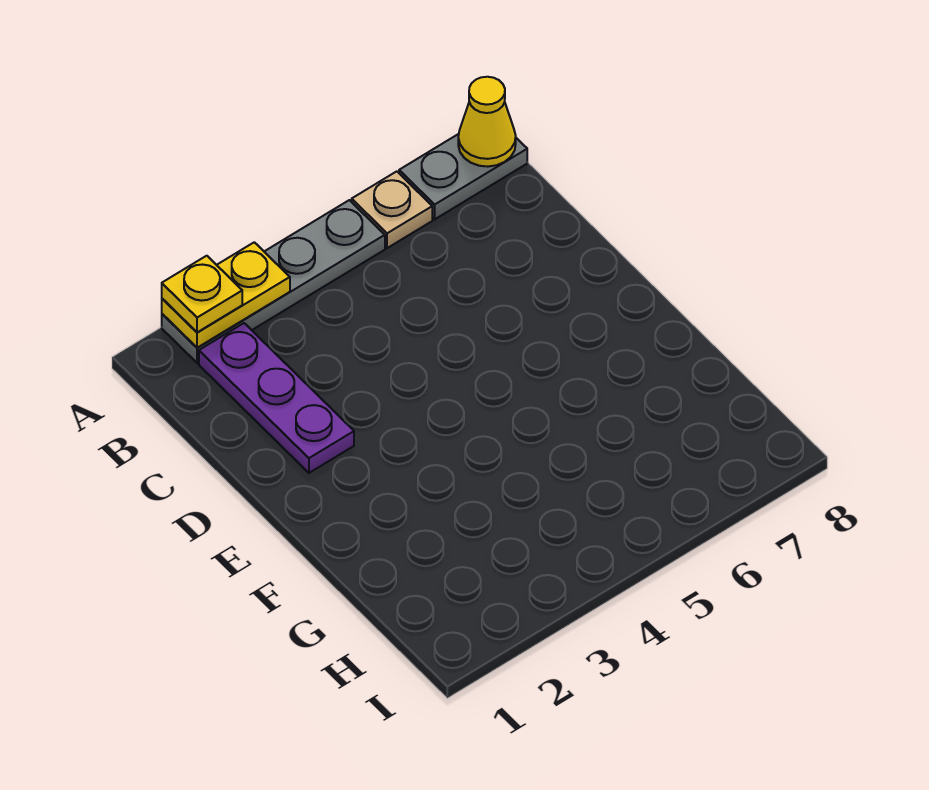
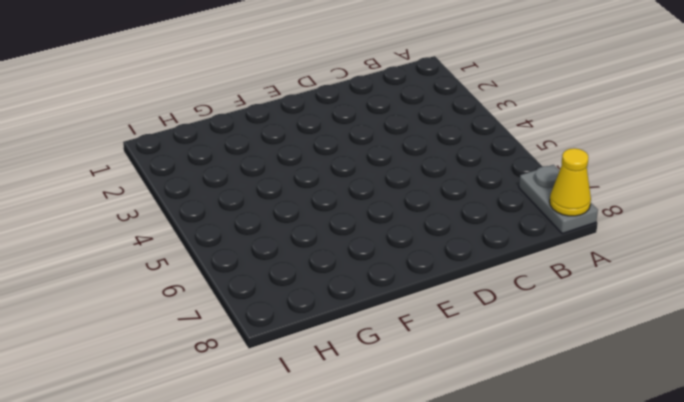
none -> grey 1x4 plate [162,200,385,363]
none -> tan 1x1 plate [352,171,432,248]

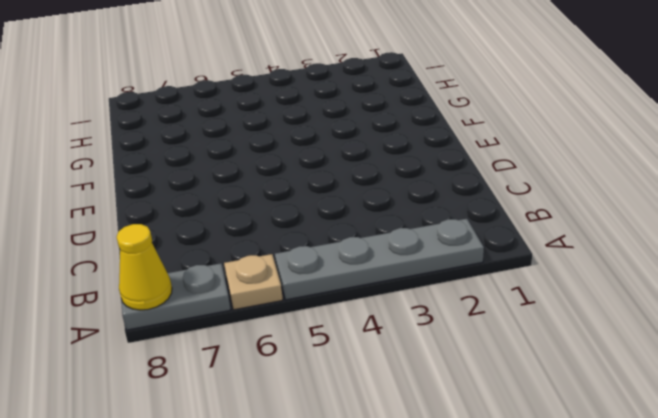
none -> purple 1x3 plate [199,323,354,473]
none -> yellow 1x2 plate [162,242,290,348]

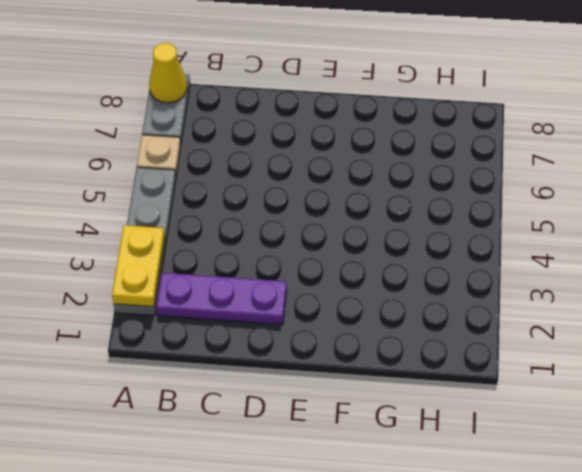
none -> yellow 1x1 plate [162,256,242,332]

